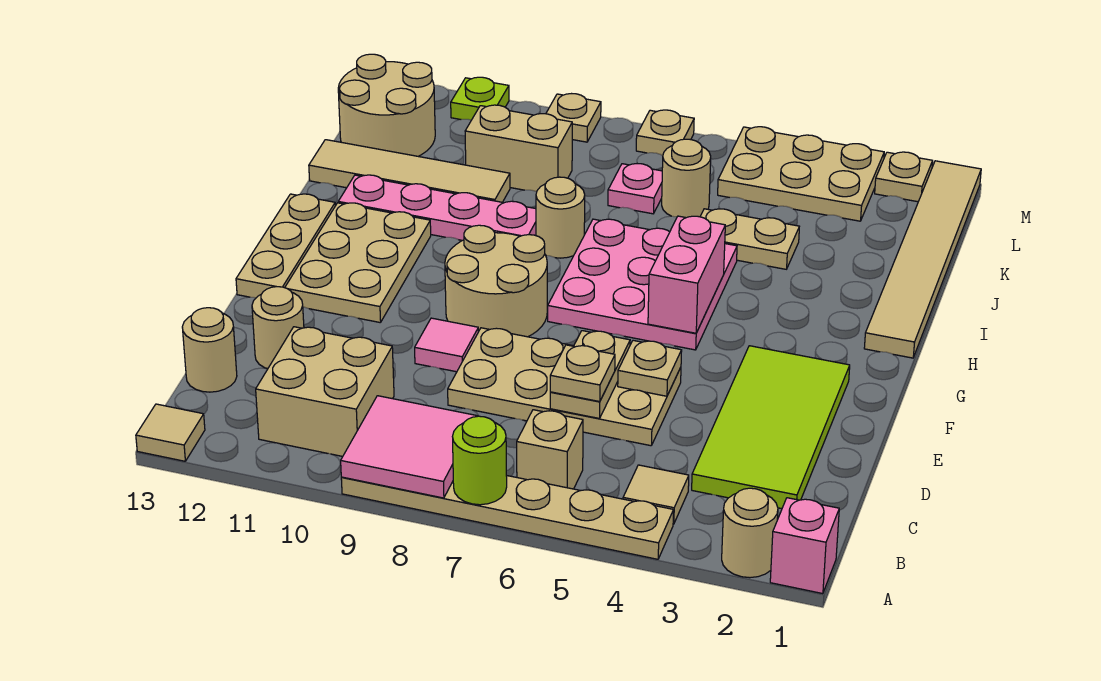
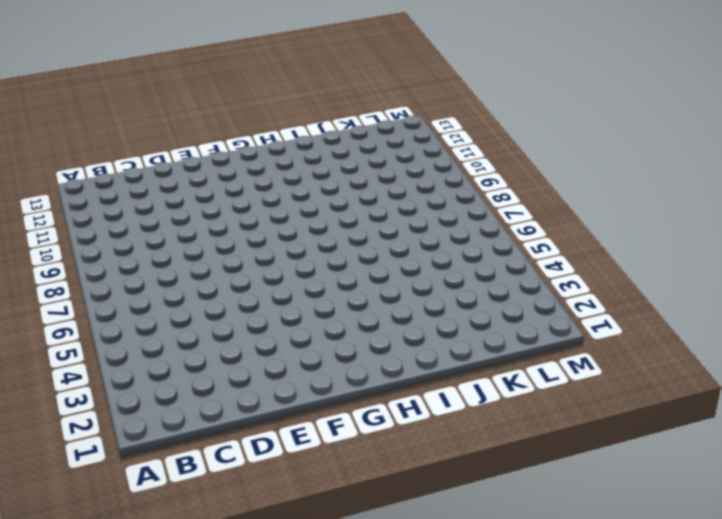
none -> pink 1x1 brick [770,498,839,594]
none -> tan 1x1 round brick [722,488,778,578]
none -> tan 1x6 plate [341,475,674,559]
none -> tan 1x1 tile [136,404,205,461]

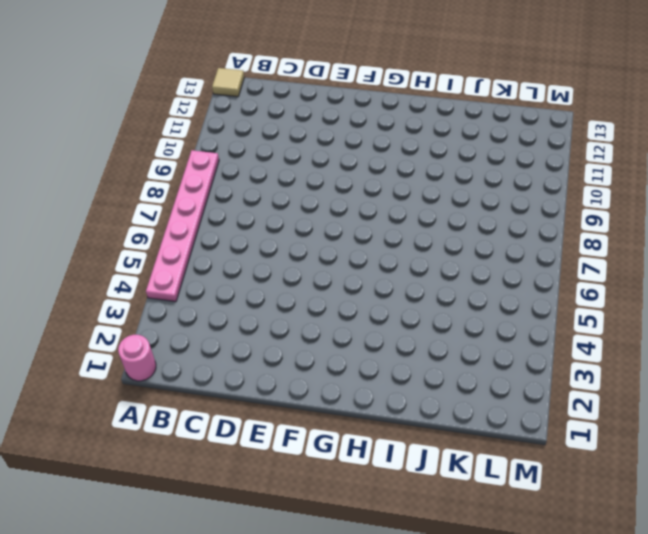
pink 1x1 round brick [118,335,156,381] -> pink 1x1 brick [770,498,839,594]
pink 1x6 plate [146,150,219,302] -> tan 1x6 plate [341,475,674,559]
none -> tan 1x1 round brick [722,488,778,578]
none -> tan 1x1 tile [623,465,689,524]
none -> tan 1x1 brick [517,410,583,489]
none -> tan 2x2 brick [256,327,394,456]

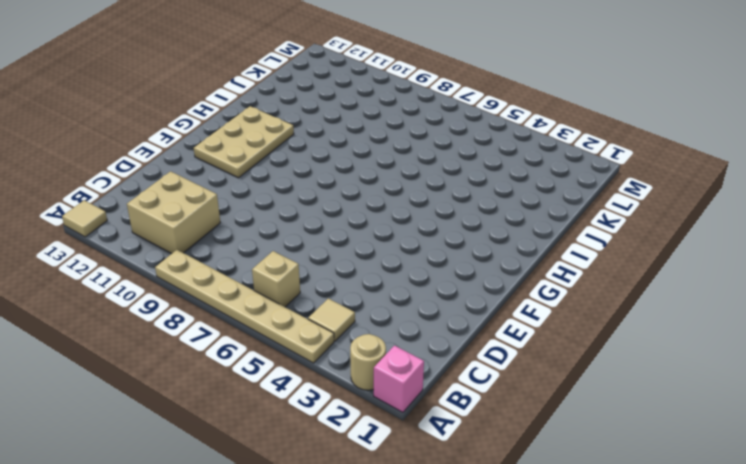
none -> lime 2x4 tile [692,346,850,509]
none -> tan 1x1 round brick [182,308,237,392]
none -> tan 2x4 plate [448,328,681,446]
none -> tan 1x1 round brick [252,287,304,369]

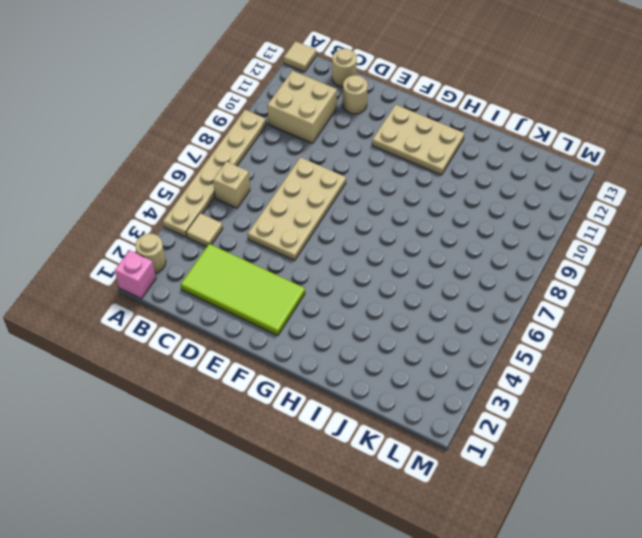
none -> pink 1x1 tile [415,318,478,372]
none -> tan 2x2 round brick [445,225,547,337]
none -> tan 1x3 plate [236,194,335,298]
none -> pink 3x3 plate [548,219,737,350]

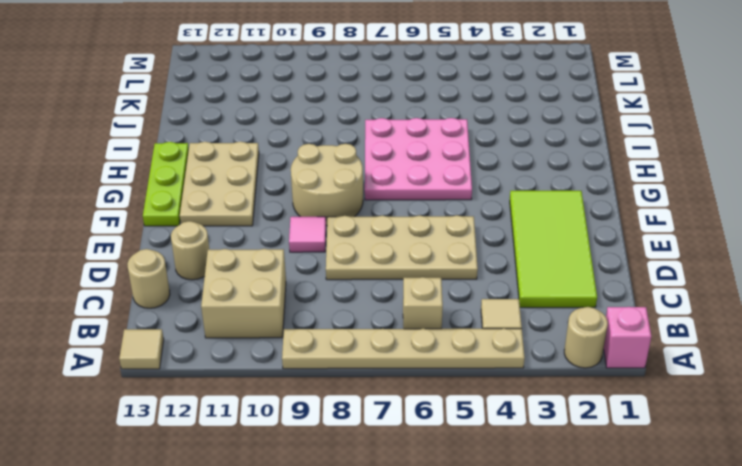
lime 1x3 plate [143,142,189,226] -> tan 1x3 plate [236,194,335,298]
none -> tan 1x6 tile [864,161,981,358]
none -> tan 1x1 round brick [536,177,585,258]
none -> pink 1x4 plate [338,175,536,241]
none -> tan 1x2 plate [700,209,799,269]

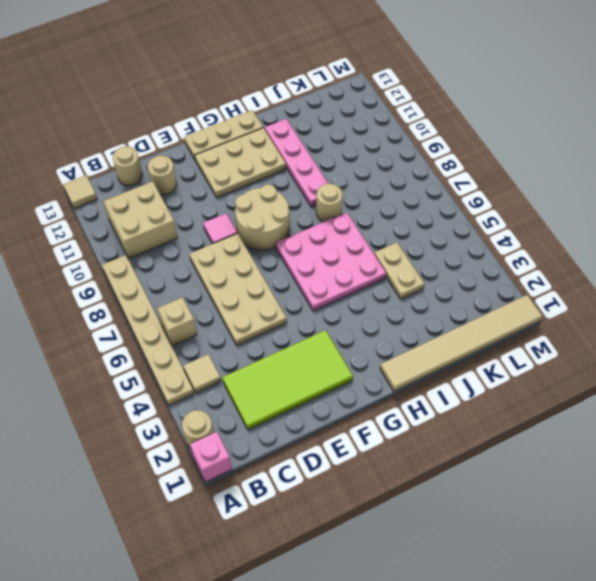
none -> tan 1x4 tile [309,140,510,202]
none -> tan 1x1 round brick [662,139,711,218]
none -> pink 1x1 plate [608,163,662,214]
none -> tan 1x2 brick [465,105,572,192]

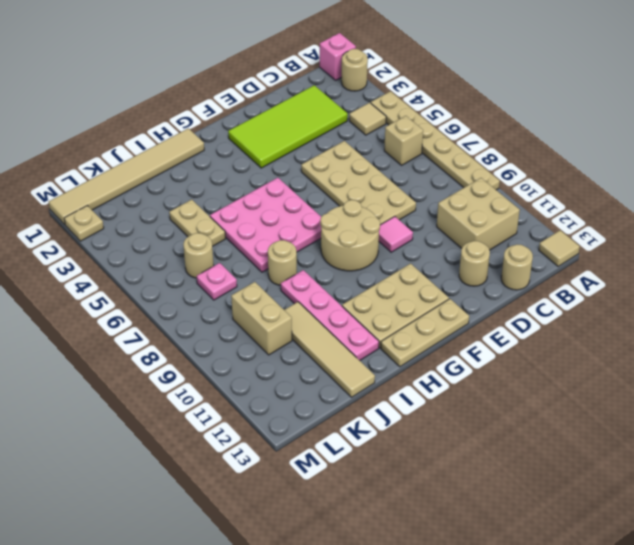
none -> tan 2x2 round brick [338,54,435,156]
none -> tan 2x3 plate [718,127,884,221]
none -> tan 1x1 plate [636,110,694,156]
none -> tan 1x1 plate [546,94,601,142]

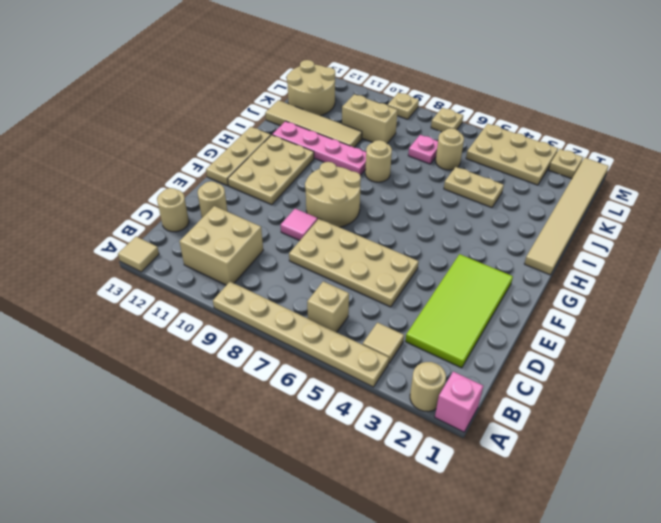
none -> pink 3x3 plate [548,219,737,350]
none -> lime 1x1 plate [451,77,509,120]
none -> lime 1x1 round brick [453,416,507,505]
none -> pink 2x2 tile [341,396,478,498]

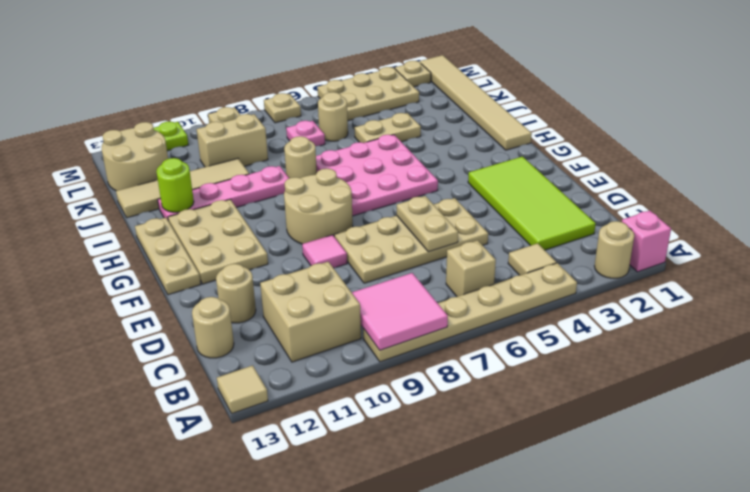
lime 1x1 round brick [156,158,194,212] -> lime 1x1 round brick moved to [453,416,507,505]
none -> tan 1x1 plate [618,340,682,396]
none -> pink 1x2 brick [648,216,725,333]
none -> tan 1x1 plate [550,345,615,402]

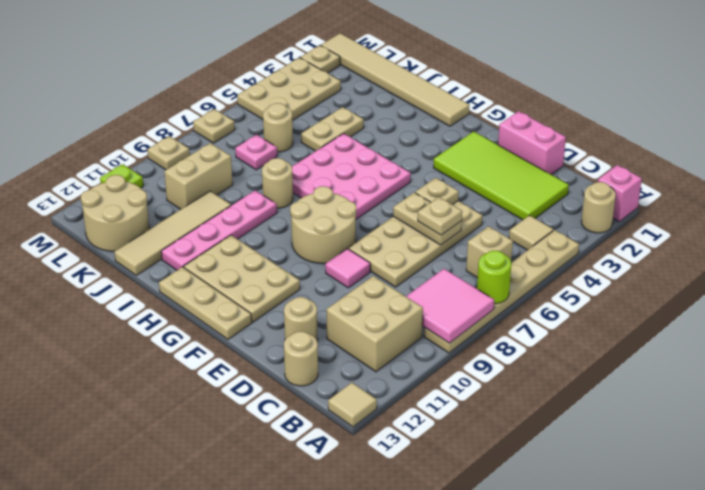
pink 1x2 brick [498,111,566,174] -> pink 1x2 brick moved to [648,216,725,333]

